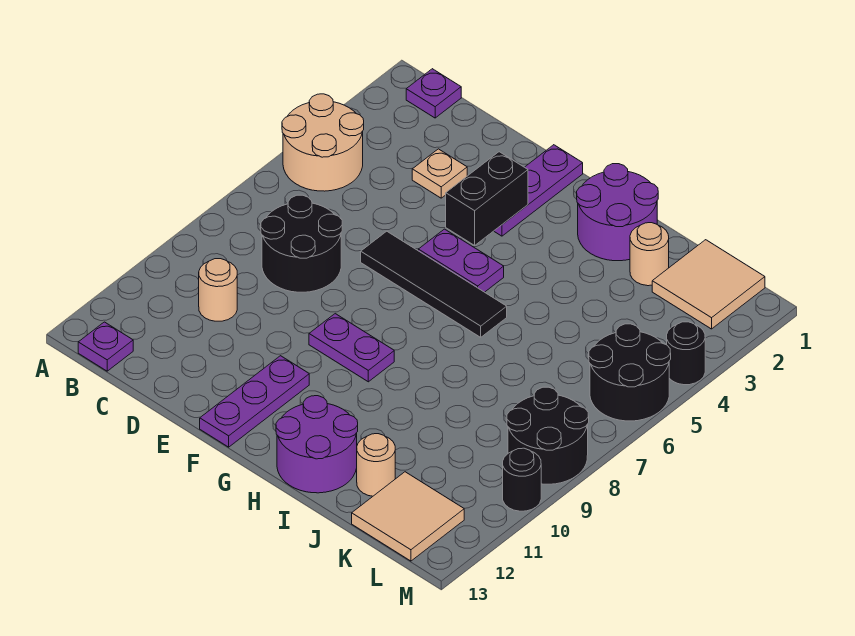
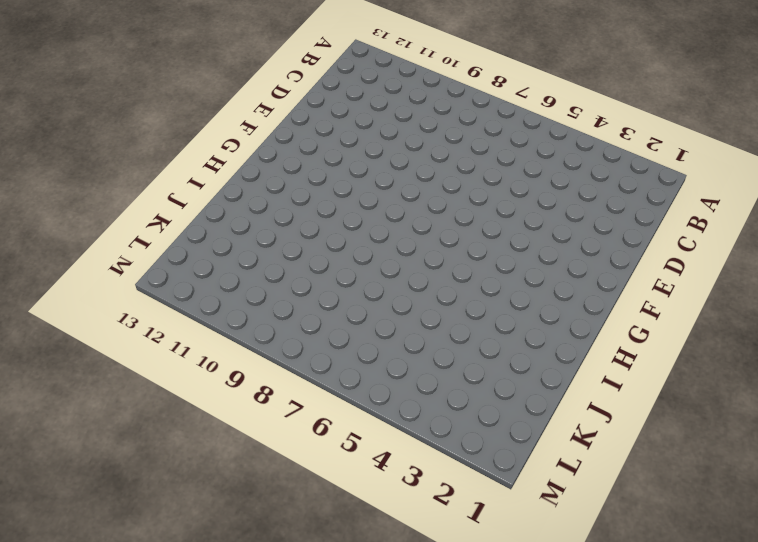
none -> tan 2x2 round brick [282,94,364,191]
none -> purple 1x1 plate [406,69,461,118]
none -> purple 1x1 plate [78,322,133,371]

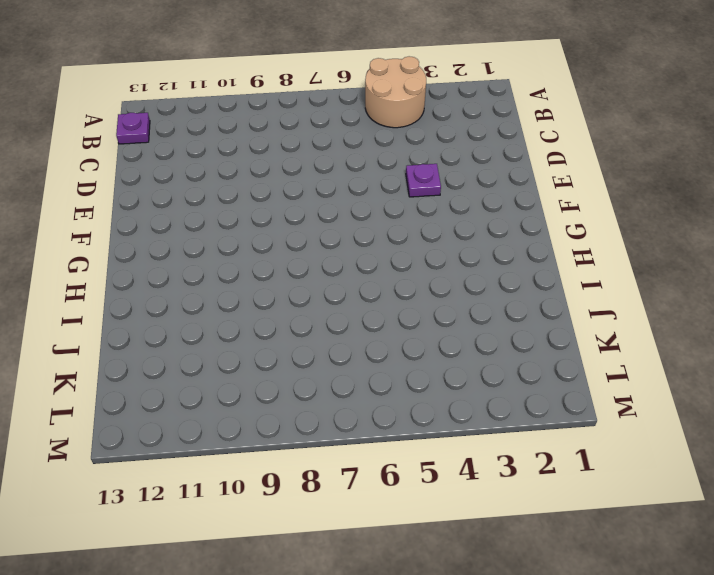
purple 1x1 plate [406,164,441,197] -> purple 1x1 plate moved to [406,69,461,118]
none -> black 2x2 round brick [261,195,342,292]
none -> tan 1x1 round brick [199,259,237,321]
none -> tan 1x1 plate [412,149,467,198]

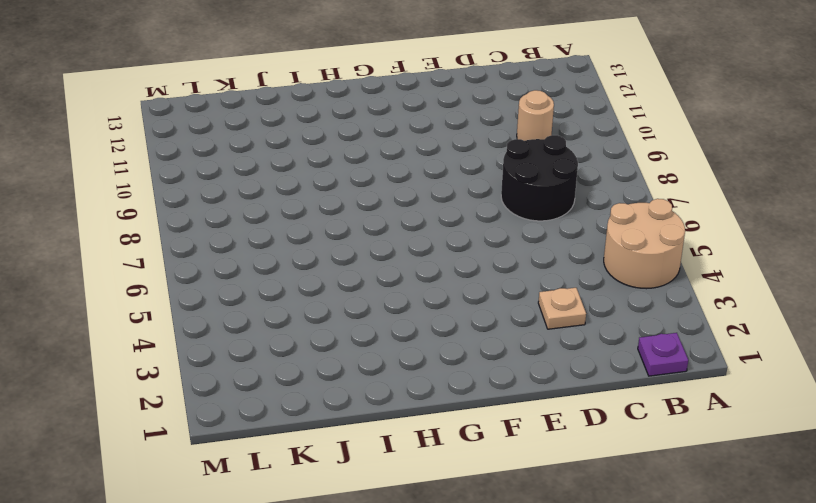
none -> purple 1x1 plate [78,322,133,371]
none -> black 1x4 tile [361,231,507,337]
none -> purple 1x3 plate [494,145,583,236]

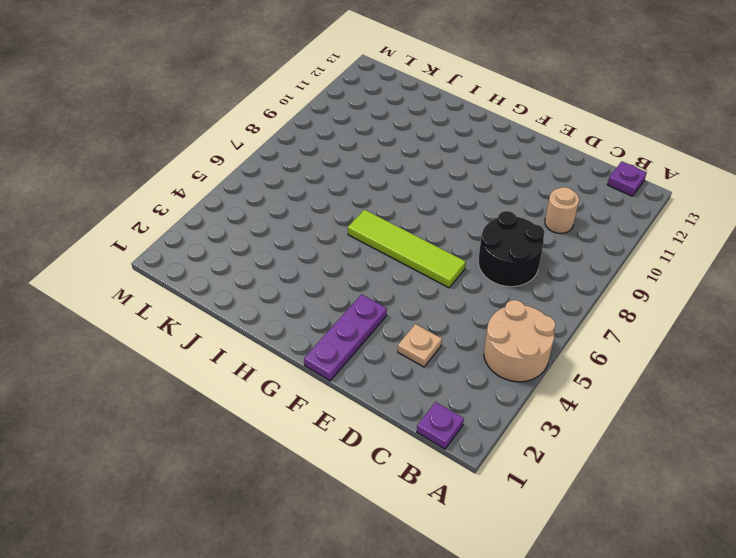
lime 1x4 tile [348,210,466,288] -> black 1x4 tile [361,231,507,337]
none -> purple 1x2 plate [418,229,504,292]
none -> purple 1x2 plate [309,314,394,382]
none -> purple 1x3 plate [200,356,309,447]

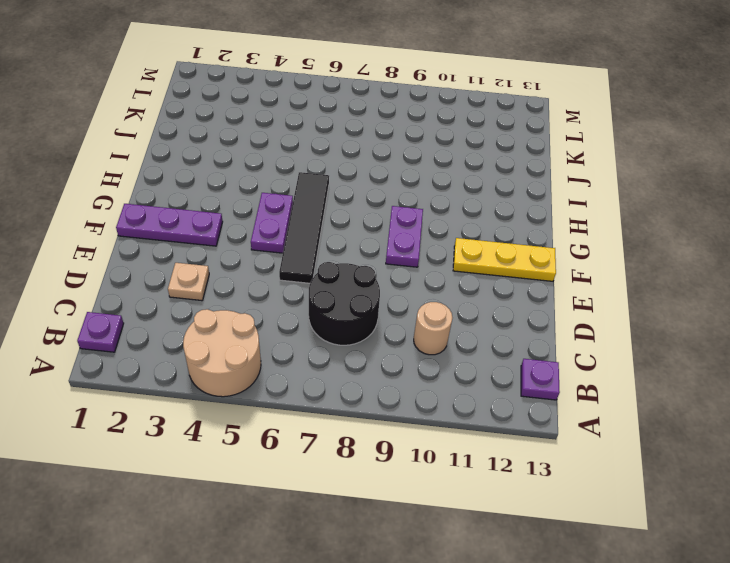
yellow 1x3 plate [453,238,556,281] -> purple 1x3 plate [200,356,309,447]
none -> purple 2x2 round brick [577,164,658,261]
none -> purple 2x2 round brick [276,396,358,493]
none -> tan 1x1 round brick [630,223,669,286]

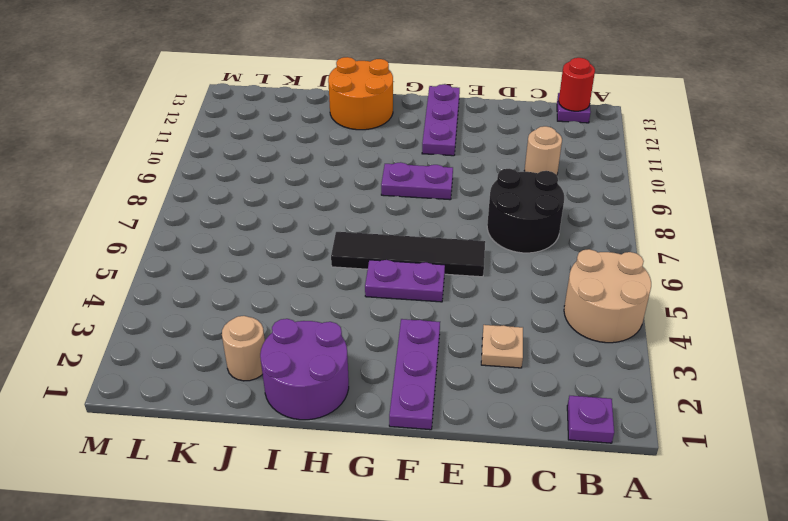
red 1x1 round brick [559,58,595,111] -> none
orange 2x2 round brick [328,57,393,130] -> purple 2x2 round brick [276,396,358,493]
none -> tan 1x1 round brick [357,434,395,496]
none -> tan 2x2 tile [652,240,765,329]
none -> tan 2x2 tile [352,472,464,561]

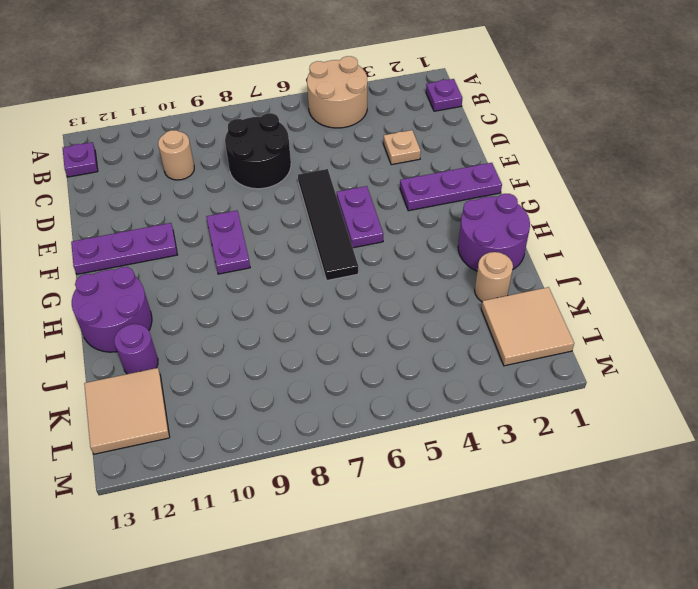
purple 1x1 round brick [114,324,158,374] -> tan 1x1 round brick [357,434,395,496]
none -> black 2x2 round brick [589,324,671,421]
none -> black 2x2 round brick [507,387,589,484]
none -> black 1x1 round brick [667,322,705,385]

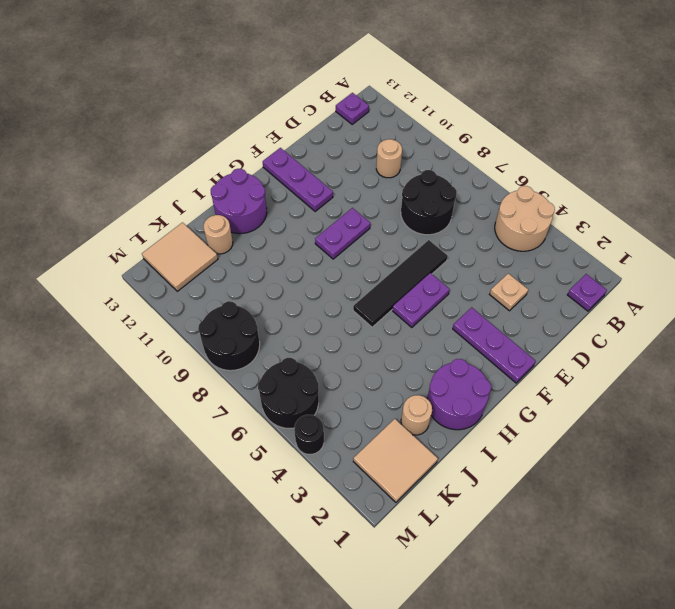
none -> black 1x1 round brick [503,448,541,511]
none -> black 1x2 brick [446,152,528,245]

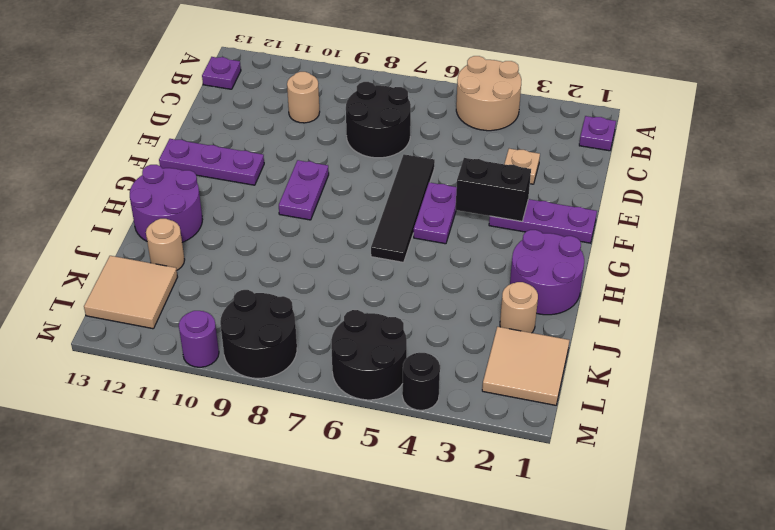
purple 1x1 round brick [179,311,219,367] -> black 1x1 round brick [503,448,541,511]

